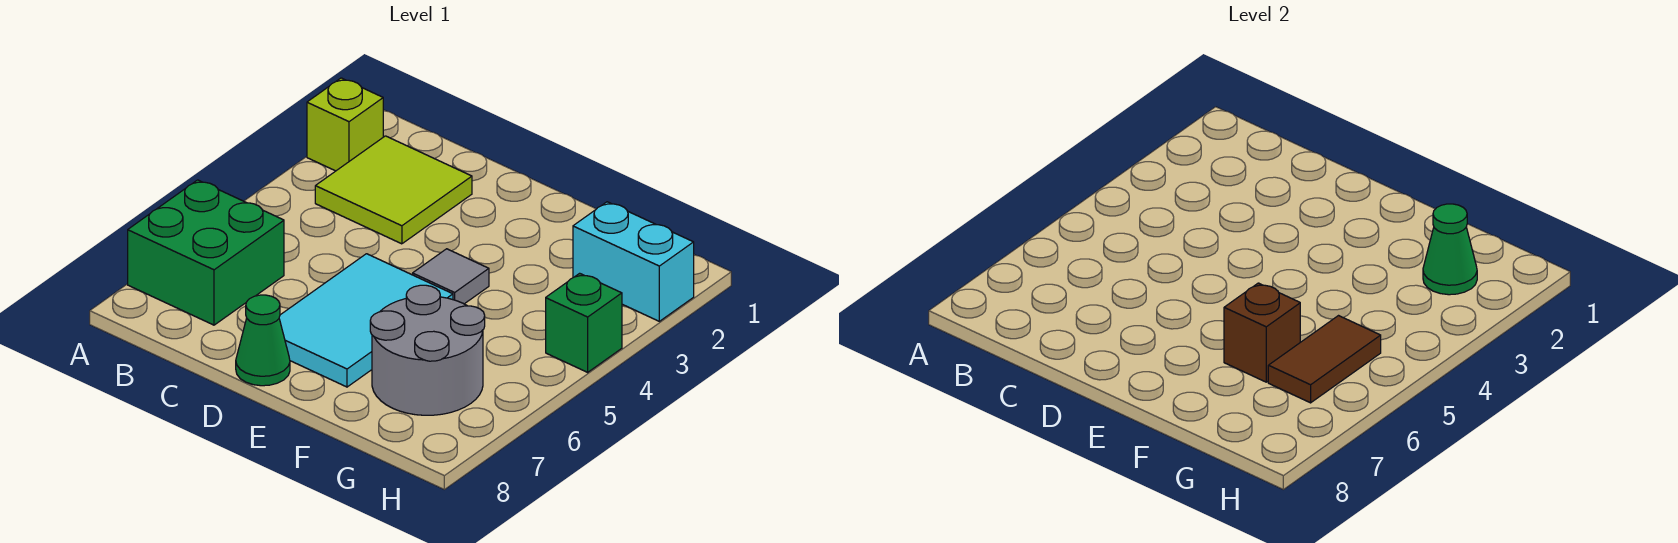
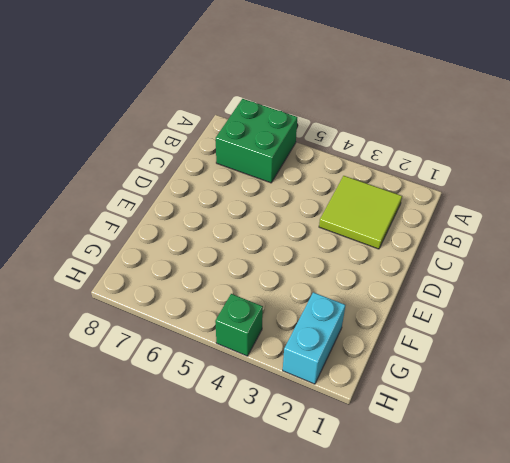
none -> lime 1x1 brick [307,78,383,171]
none -> cyan 2x3 tile [279,254,453,387]
none -> green 1x1 cone [236,295,290,386]

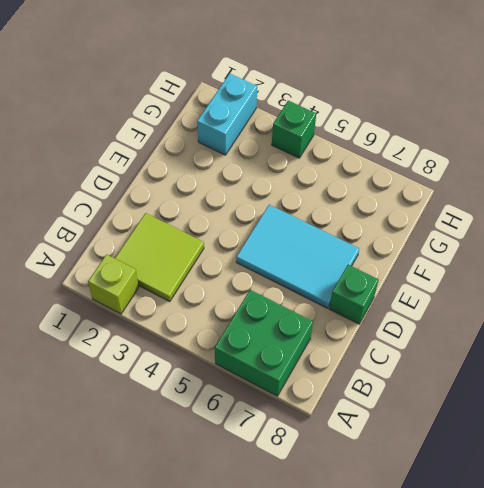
green 1x1 brick [329,265,379,324] -> green 1x1 cone [236,295,290,386]
none -> grey 1x1 tile [413,249,489,304]
none -> grey 2x2 round brick [370,285,485,415]
none -> brown 1x1 brick [1224,283,1300,382]

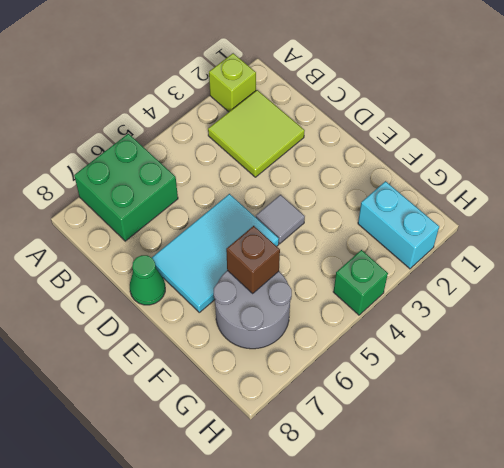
none -> green 1x1 cone [1423,204,1477,295]
none -> brown 1x2 tile [1268,316,1381,403]

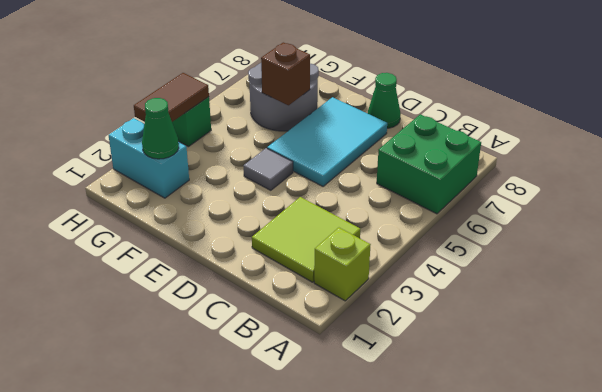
brown 1x2 tile [134,73,209,122] -> brown 1x2 tile moved to [1268,316,1381,403]

